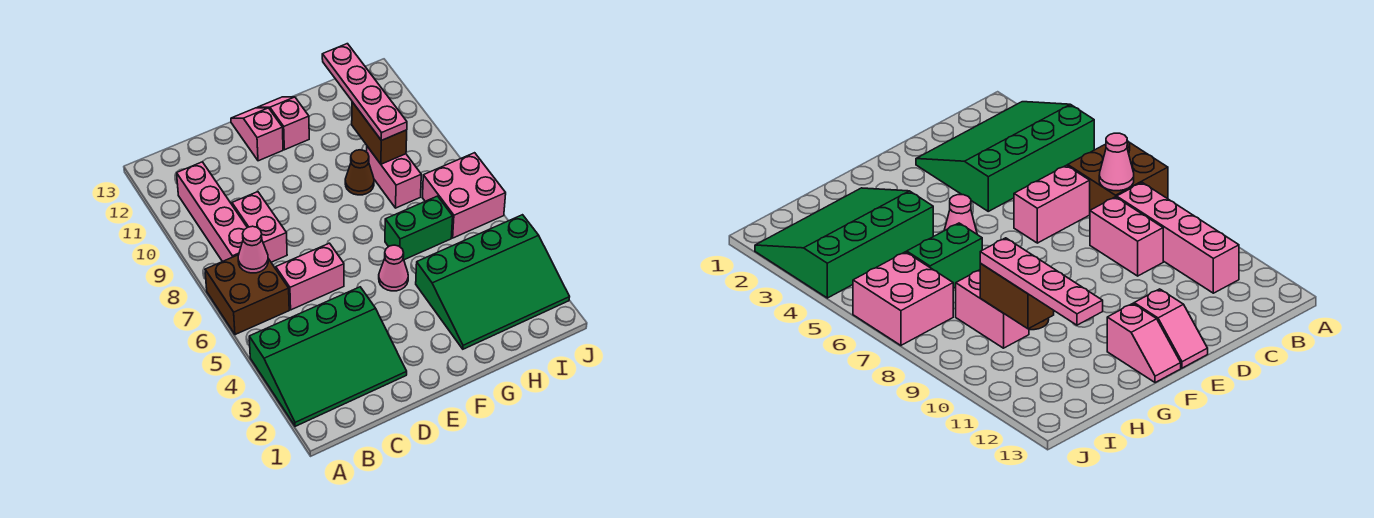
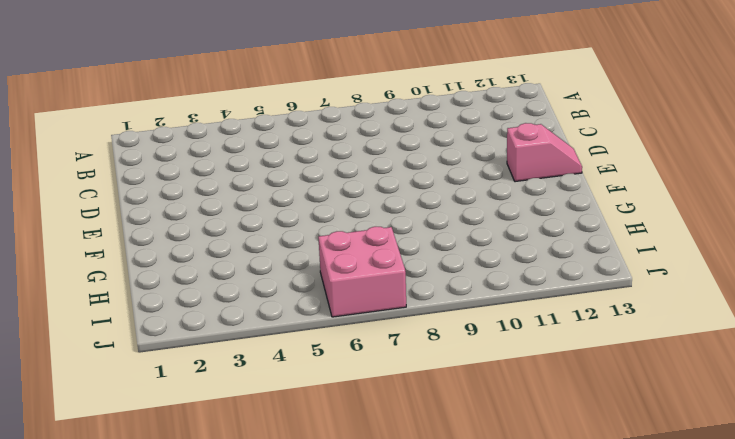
none -> green 3x4 slope [249,287,407,426]
none -> brown 2x2 brick [205,255,289,335]
none -> pink 1x4 brick [177,162,247,262]

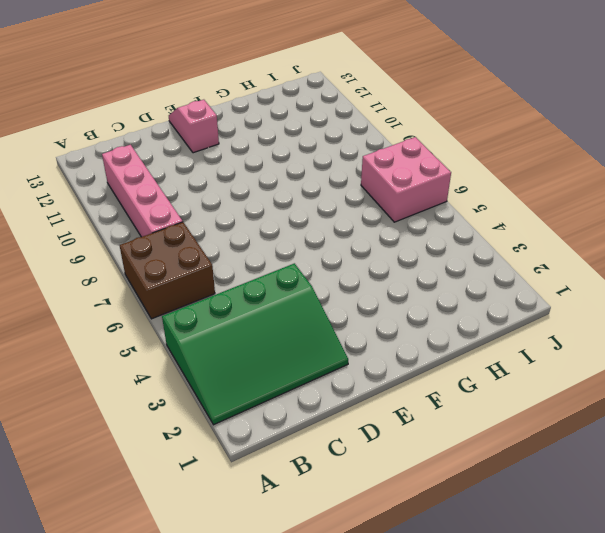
none -> pink 1x2 brick [276,243,344,310]
none -> pink 1x2 brick [232,192,287,262]
none -> pink 1x1 cone [379,245,408,291]

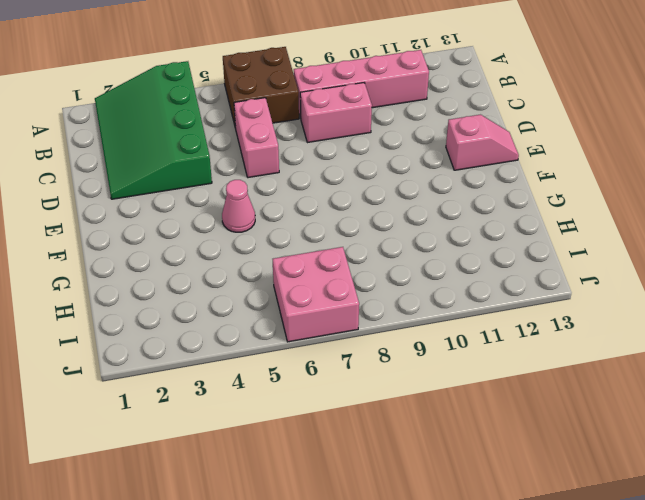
none -> pink 1x2 slope [257,97,309,150]
none -> green 3x4 slope [416,215,569,349]
none -> green 1x2 brick [385,196,453,260]

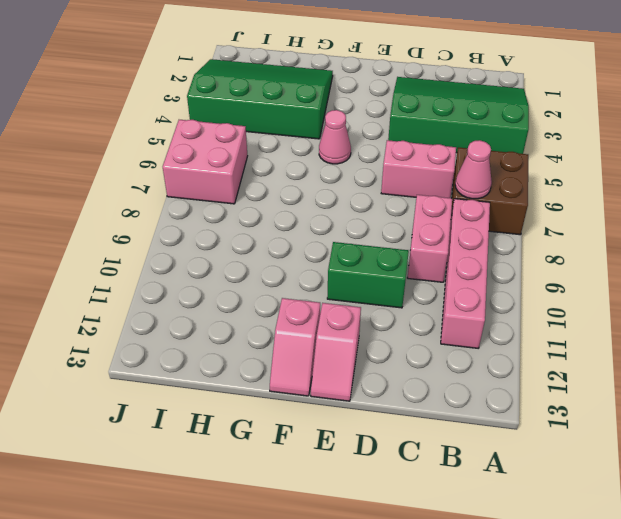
green 1x2 brick [327,242,409,308] -> green 1x2 brick moved to [385,196,453,260]
none -> brown 1x1 cone [345,150,374,195]
none -> pink 1x2 brick [367,146,421,208]
none -> brown 1x2 brick [352,102,407,164]

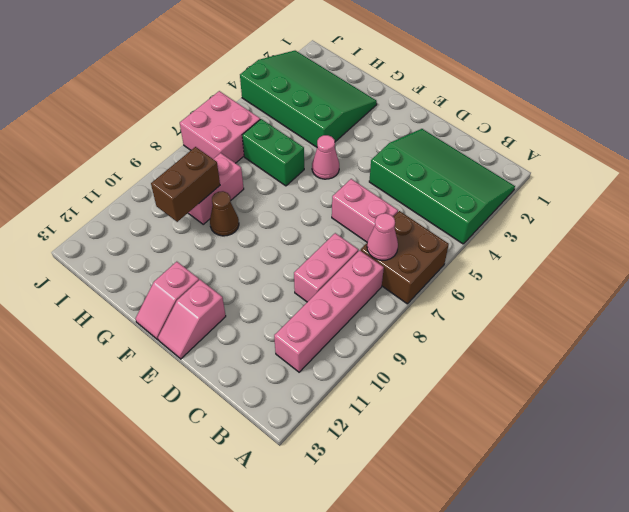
none -> pink 1x4 plate [322,44,407,140]

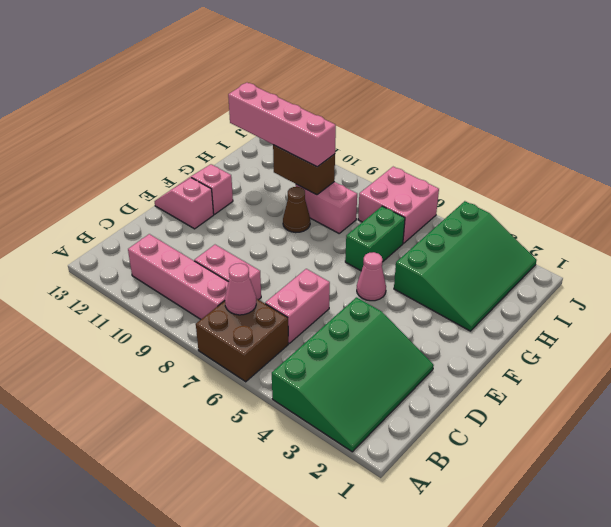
pink 1x4 brick [228,83,336,167] -> pink 1x4 plate [322,44,407,140]

